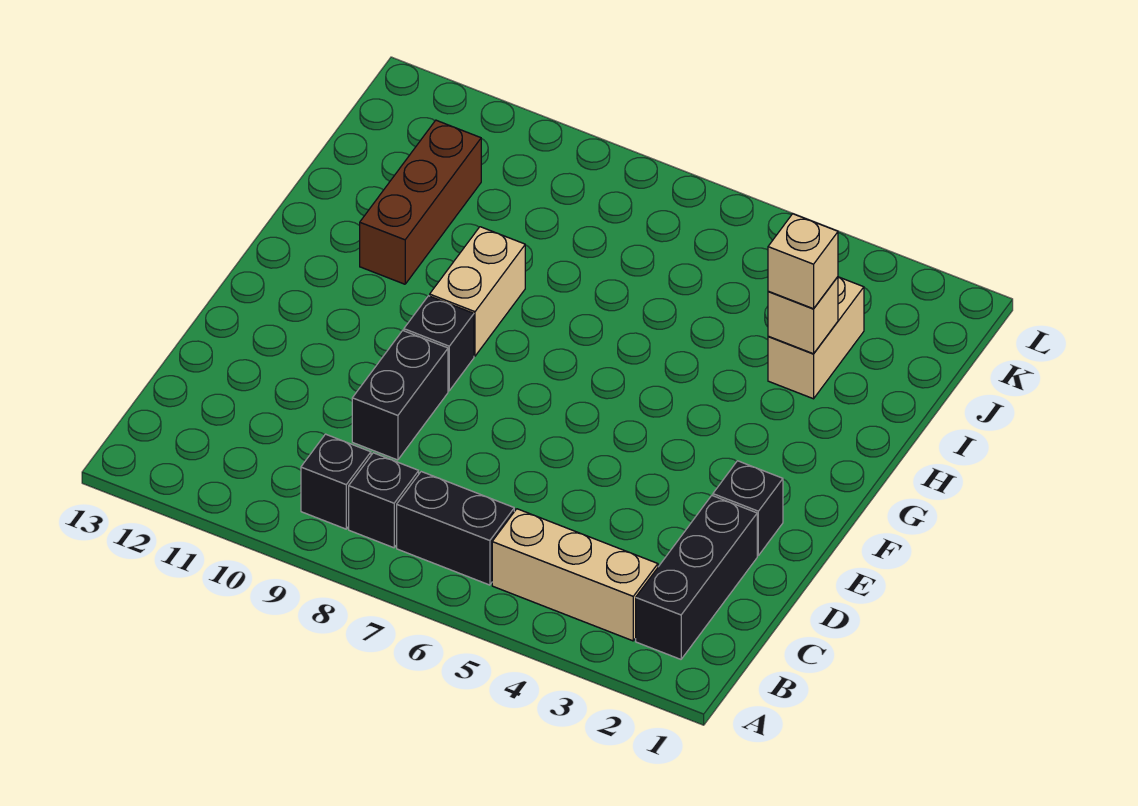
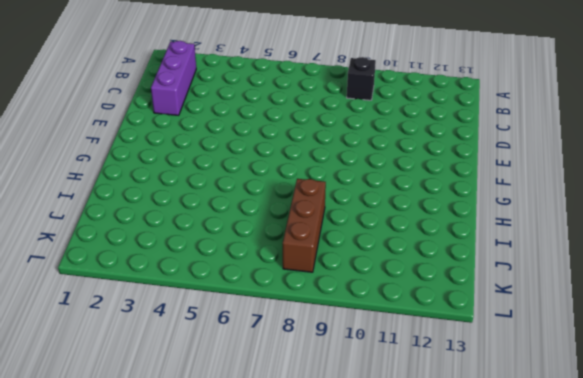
purple 1x3 brick [151,41,196,115] -> black 1x3 brick [636,496,757,659]
brown 1x3 brick [283,179,326,272] -> brown 1x3 brick moved to [360,120,481,284]
none -> tan 1x3 brick [492,509,658,641]
none -> black 1x2 brick [397,472,514,585]
none -> black 1x1 brick [349,453,419,548]

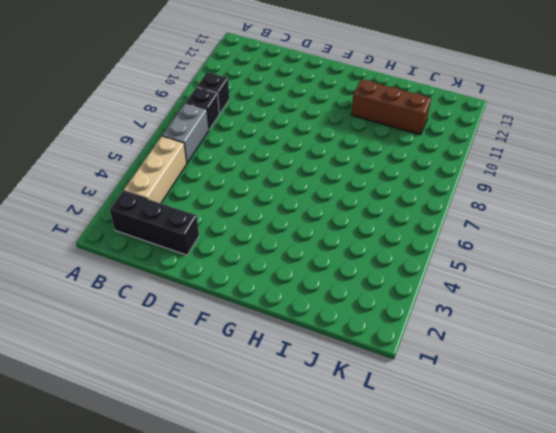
grey 1x2 brick [162,103,209,163] -> black 1x2 brick [397,472,514,585]
none -> black 1x2 brick [352,331,448,460]
none -> black 1x1 brick [713,461,783,556]
none -> black 1x1 brick [404,296,474,391]

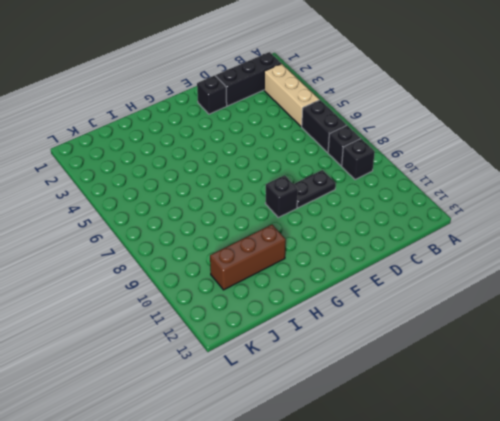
black 1x2 plate [294,170,336,208] -> black 1x2 brick [352,331,448,460]
none -> tan 1x2 brick [430,227,525,356]
none -> tan 1x2 brick [768,277,864,399]
none -> tan 1x1 brick [768,277,838,354]

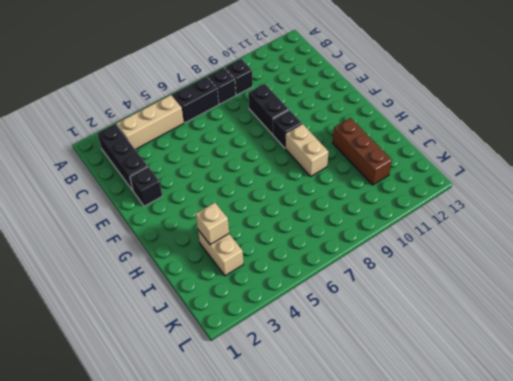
none -> tan 1x1 brick [768,214,838,309]

